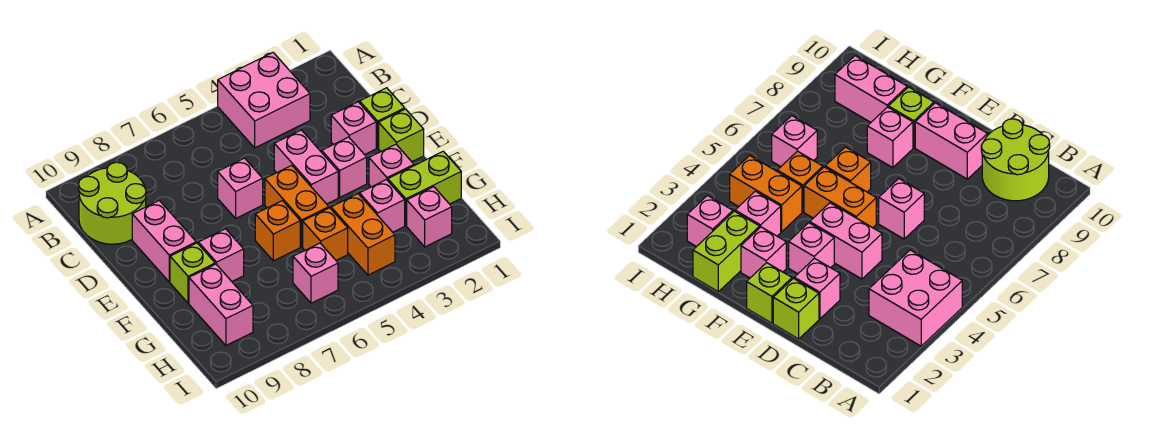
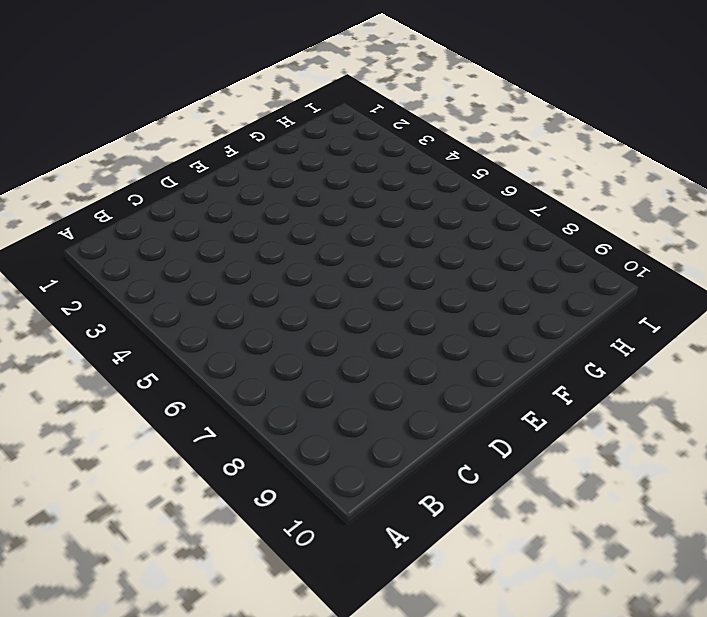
none -> pink 2x2 brick [218,53,310,148]
none -> lime 2x2 round brick [78,162,146,244]
none -> lime 1x1 brick [360,88,405,148]

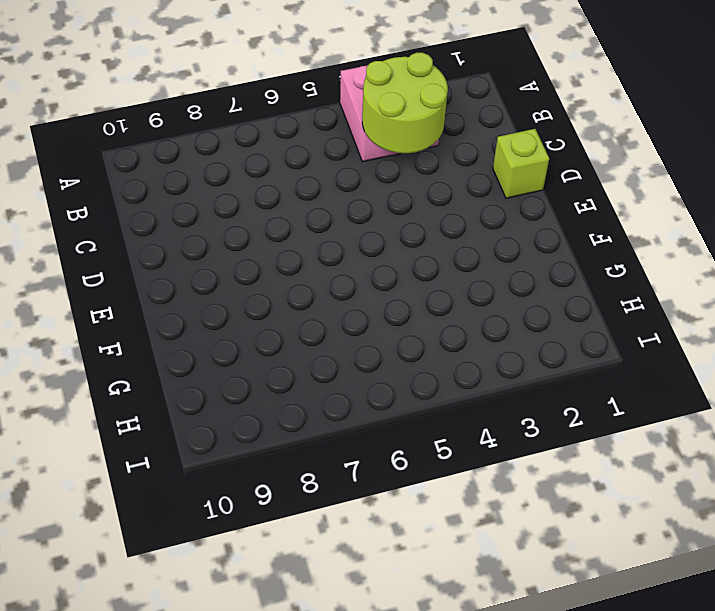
lime 2x2 round brick [362,53,448,153] -> lime 2x2 round brick moved to [78,162,146,244]
none -> pink 1x1 brick [331,102,376,155]
none -> pink 1x2 brick [274,130,338,204]
none -> pink 1x1 brick [218,158,263,218]

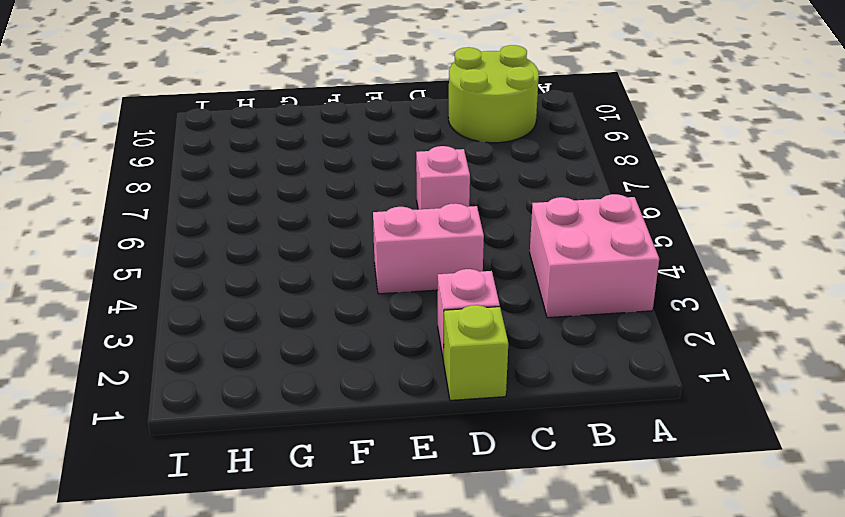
none -> pink 1x2 brick [132,201,196,282]
none -> lime 1x1 brick [379,109,424,161]
none -> pink 1x1 brick [322,137,367,197]

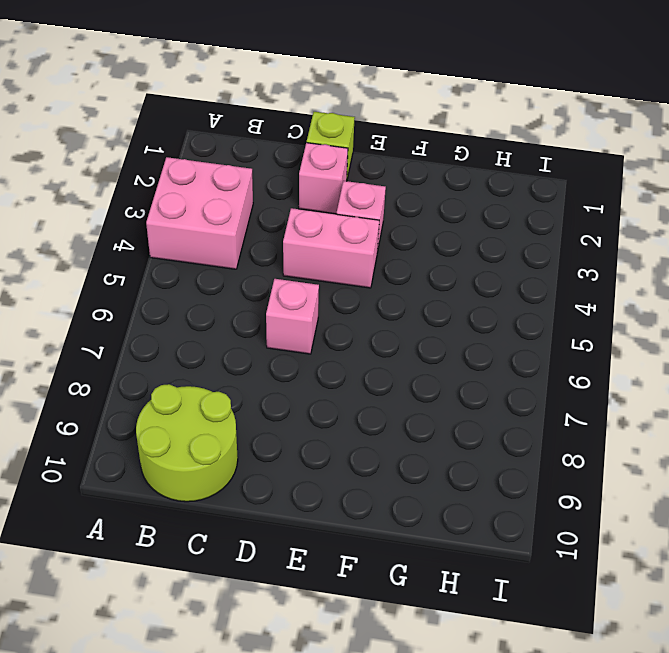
none -> pink 1x2 brick [132,201,196,282]
none -> lime 1x1 brick [379,109,424,161]
none -> orange 1x2 brick [265,165,329,247]

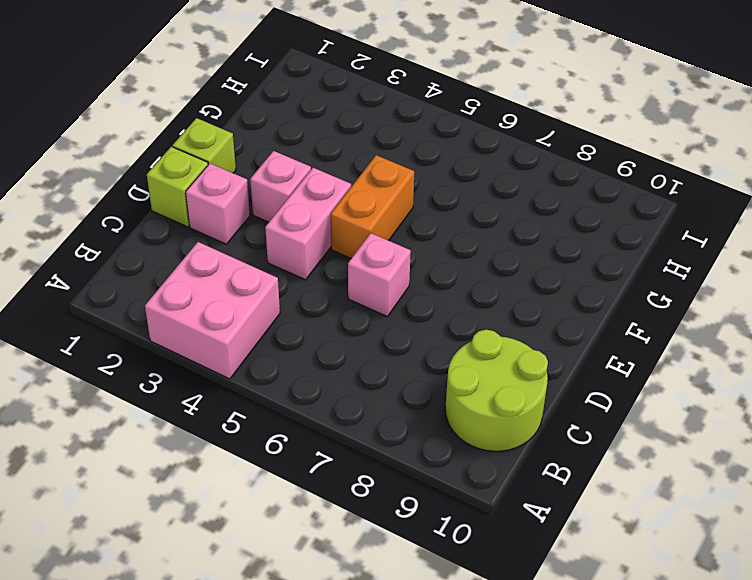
none -> pink 1x2 brick [132,201,196,282]
none -> pink 1x1 brick [369,144,414,187]
none -> orange 1x1 brick [255,201,300,261]

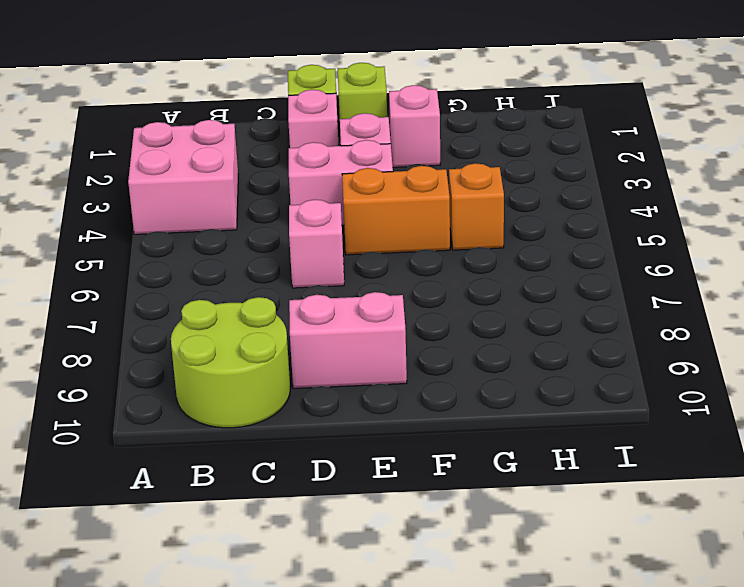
none -> orange 1x1 brick [255,201,300,261]
none -> pink 1x1 brick [199,229,244,281]
none -> lime 1x1 brick [170,243,215,303]

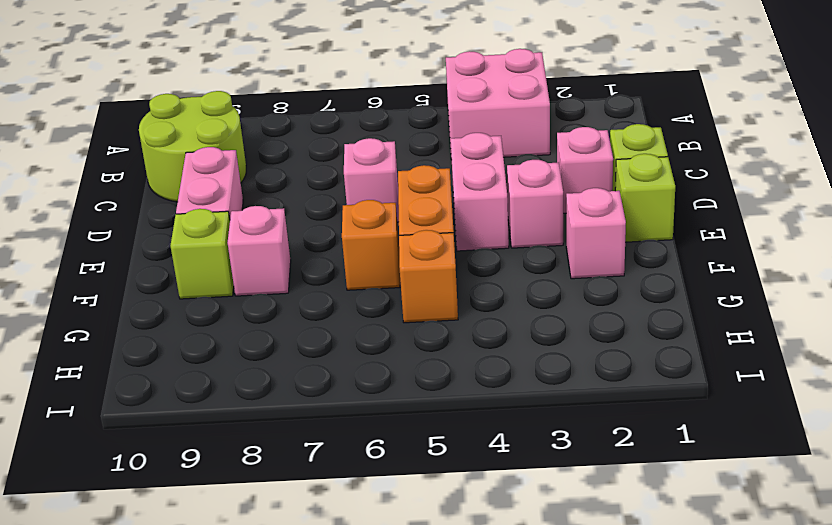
none -> lime 1x2 brick [388,151,461,226]
none -> pink 1x1 brick [359,180,405,232]
none -> orange 1x2 brick [331,194,395,275]

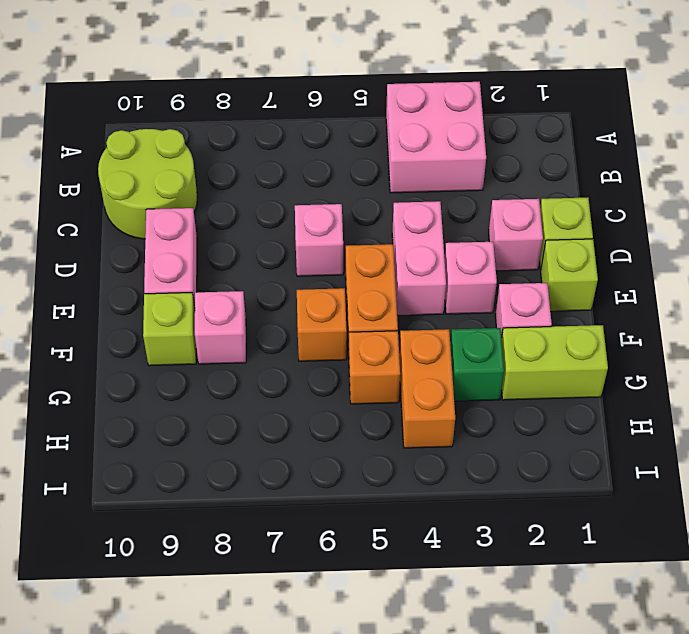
green 1x1 brick [450,328,504,401] -> pink 1x1 brick [359,180,405,232]
none -> pink 1x2 brick [189,264,253,345]
none -> pink 1x1 brick [407,187,452,247]
none -> pink 1x1 brick [293,243,338,303]

